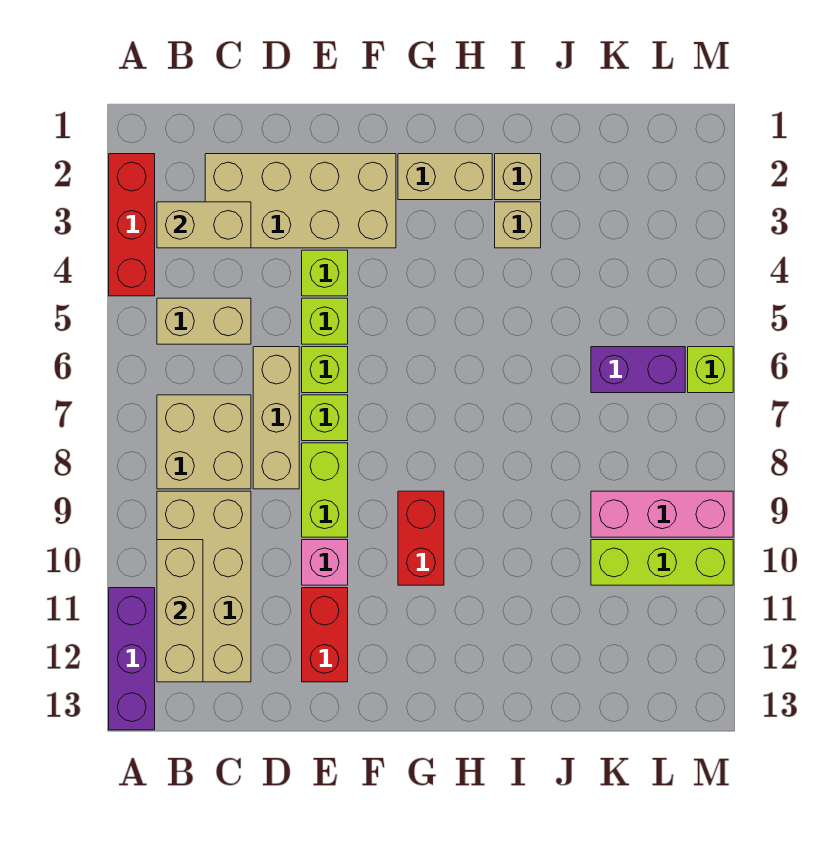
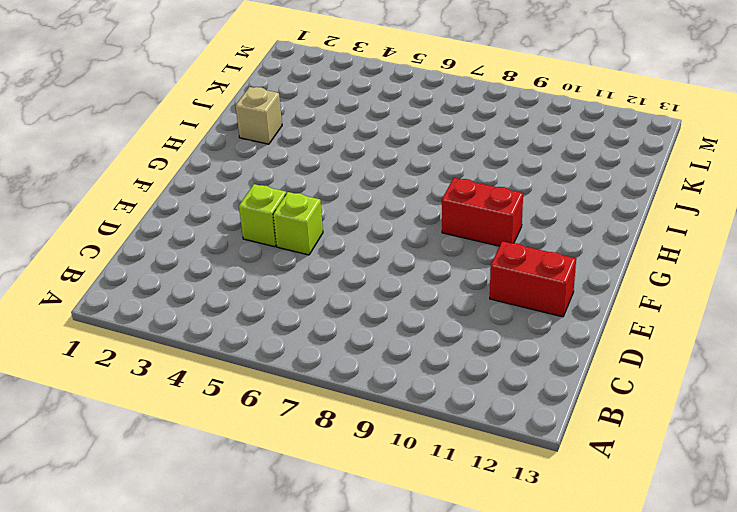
none -> red 1x3 brick [109,154,155,296]
none -> purple 1x3 brick [109,588,155,730]
none -> tan 1x2 brick [157,298,251,344]

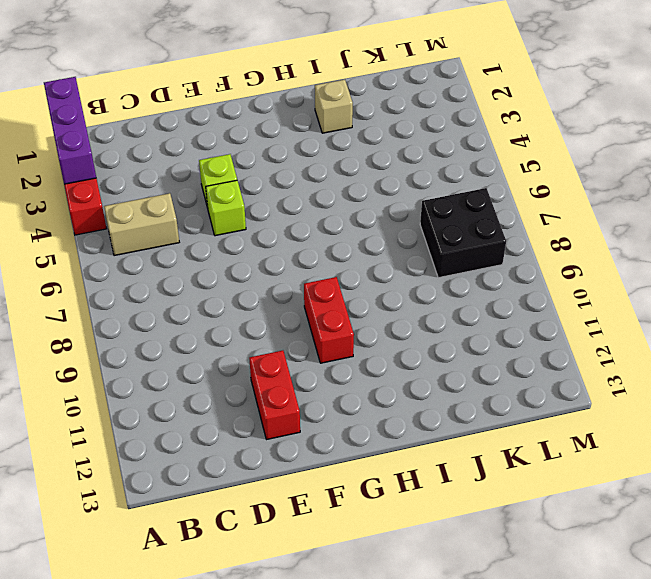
purple 1x3 brick [44,77,96,184] -> purple 1x3 brick moved to [109,588,155,730]
black 2x2 brick [420,188,506,278] -> none
none -> tan 2x2 brick [157,395,251,489]
none -> tan 2x4 brick [157,491,251,682]
none -> tan 2x4 brick [205,154,396,248]

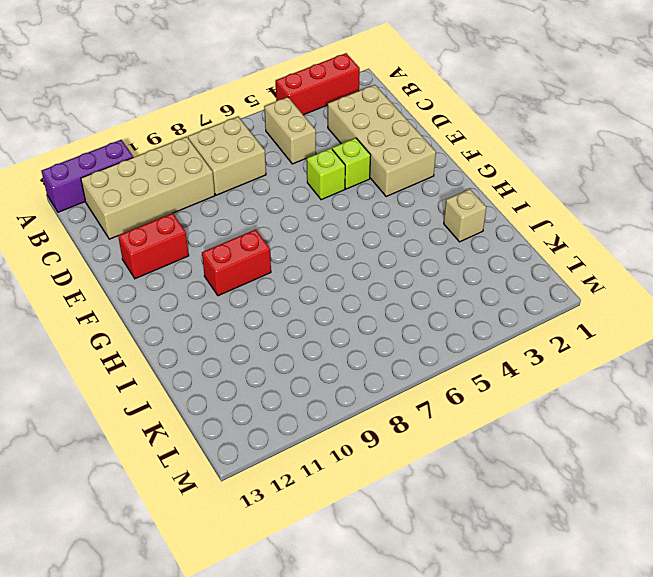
none -> tan 1x3 brick [253,347,299,489]
none -> lime 1x1 brick [302,347,348,393]
none -> lime 1x1 brick [302,395,348,441]

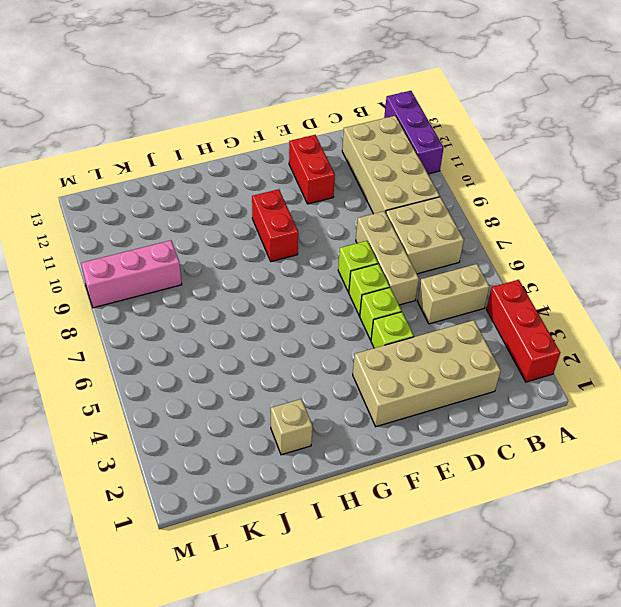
none -> lime 1x2 brick [302,443,348,537]
none -> pink 1x1 brick [302,540,348,585]
none -> tan 1x2 brick [398,154,492,200]

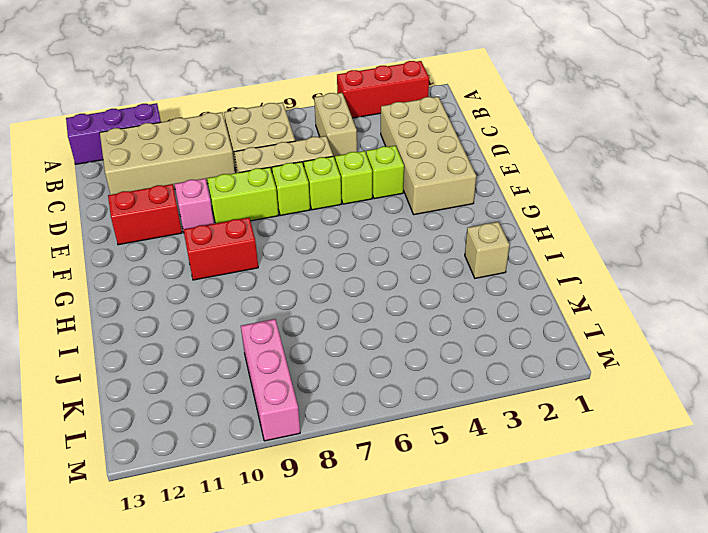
none -> tan 1x2 brick [398,154,492,200]
none -> tan 1x1 brick [495,202,541,248]
none -> purple 1x2 brick [591,347,685,393]

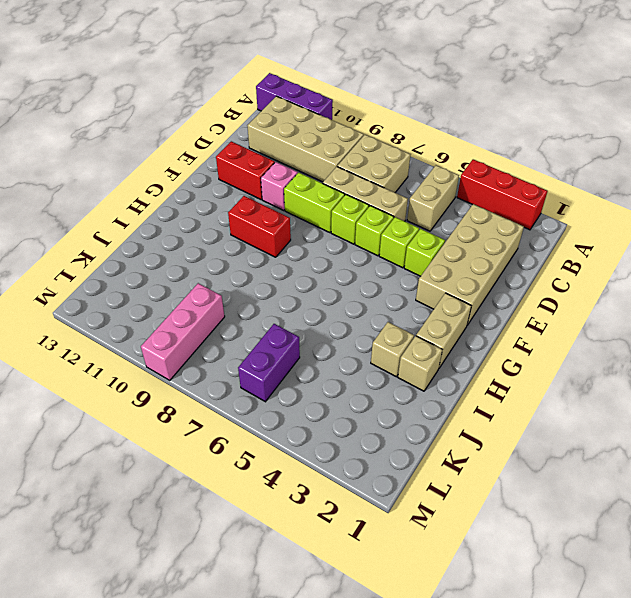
none -> lime 1x3 brick [591,540,733,585]
none -> lime 1x1 brick [688,347,733,393]
none -> tan 1x2 brick [157,202,251,248]

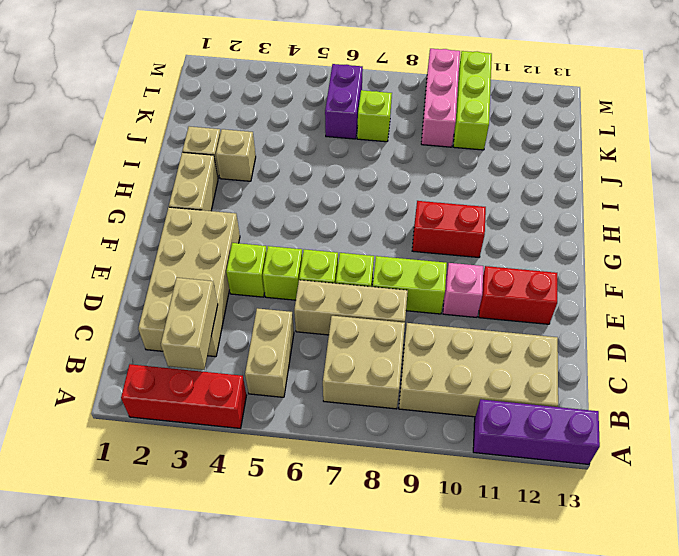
lime 1x1 brick [357,90,392,142] -> lime 1x1 brick moved to [688,347,733,393]
none -> tan 1x3 brick [157,540,203,682]

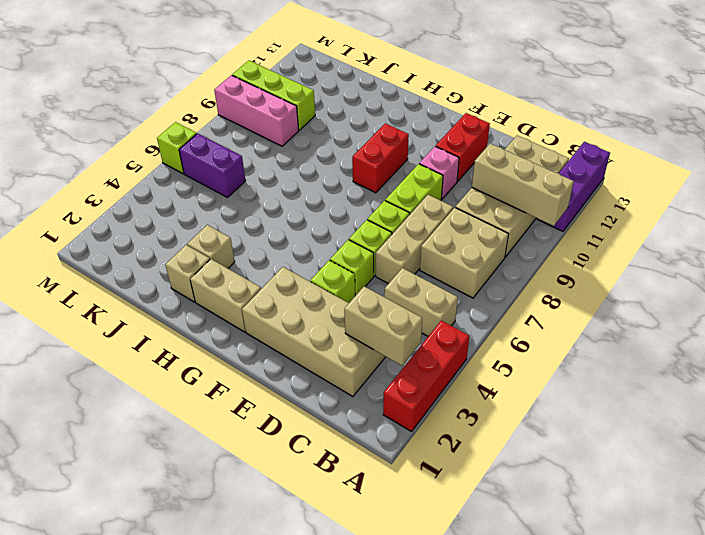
tan 1x3 brick [472,144,574,226] -> tan 1x3 brick turned to [157,540,203,682]

